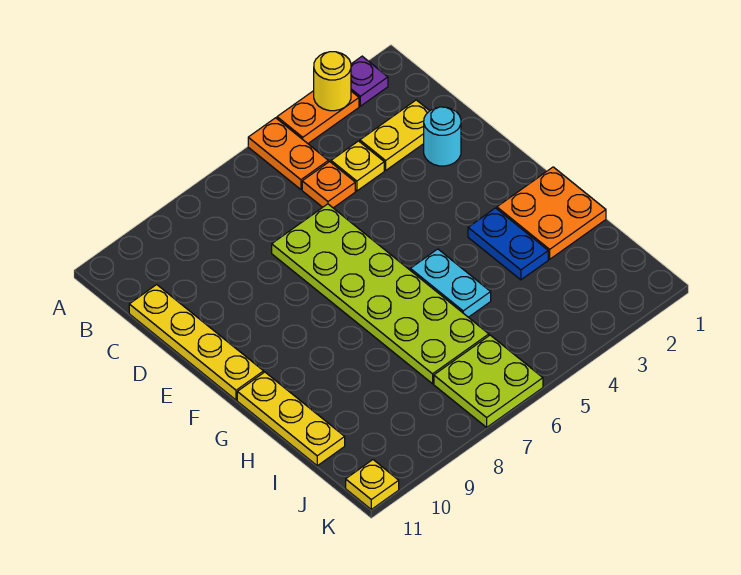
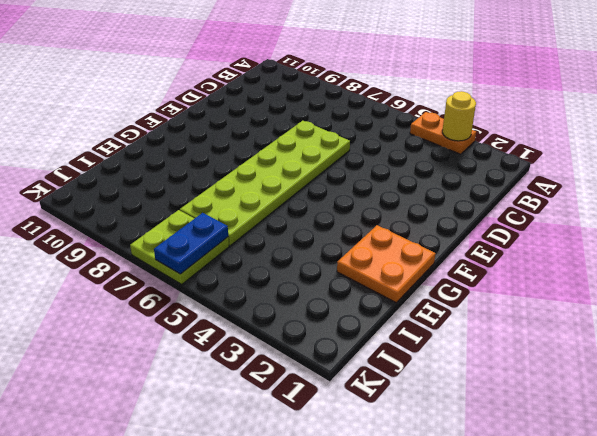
blue 1x2 plate [154,213,228,274] -> blue 1x2 plate moved to [468,208,548,280]
none -> purple 1x1 plate [351,56,388,106]
none -> orange 1x2 plate [248,118,328,189]
none -> yellow 1x2 plate [360,100,429,170]

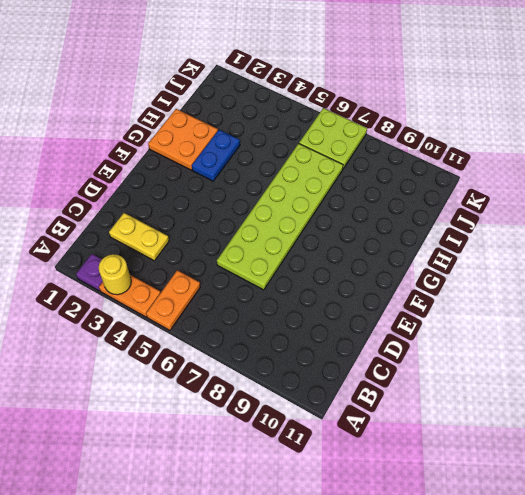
none -> yellow 1x1 plate [331,141,384,191]
none -> orange 1x1 plate [302,162,355,208]
none -> yellow 1x4 plate [129,285,264,400]

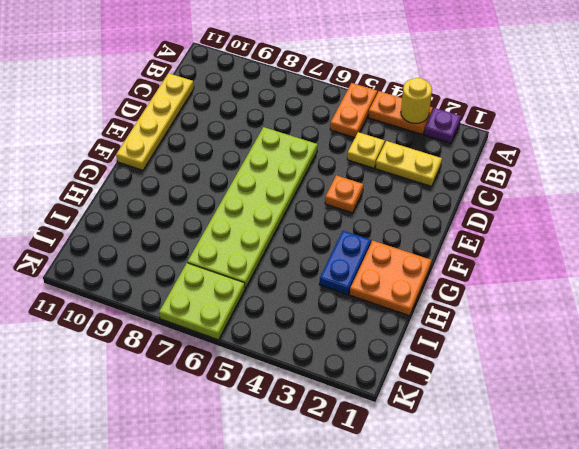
orange 1x1 plate [325,175,364,213] -> orange 1x1 plate moved to [302,162,355,208]
none -> cyan 1x1 round brick [424,107,461,166]
none -> cyan 1x2 plate [410,249,491,317]
none -> yellow 1x3 plate [237,372,345,466]

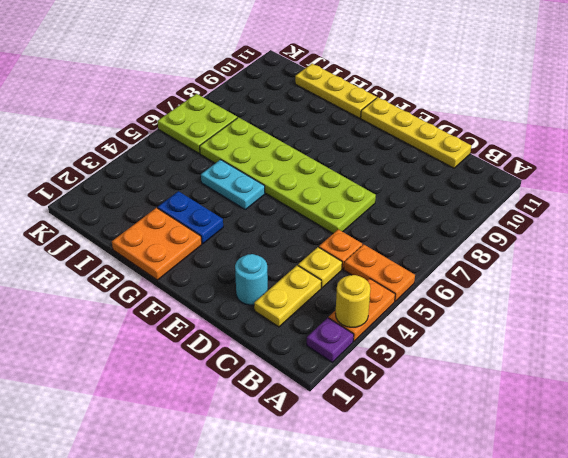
none -> yellow 1x1 plate [346,460,399,509]

